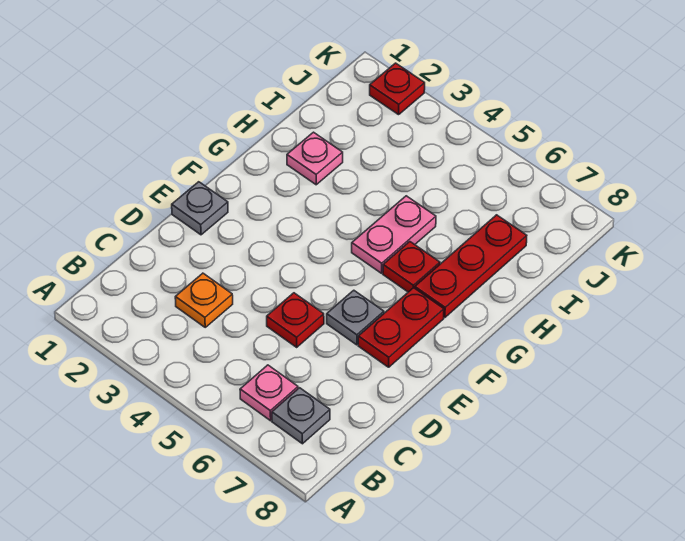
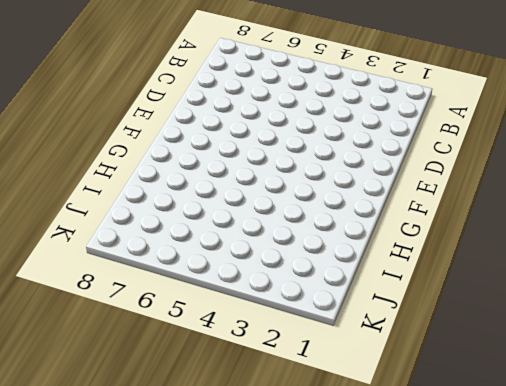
none -> pink 1x1 plate [240,365,298,421]
none -> grey 1x1 plate [272,388,330,444]
none -> orange 1x1 plate [175,273,233,327]

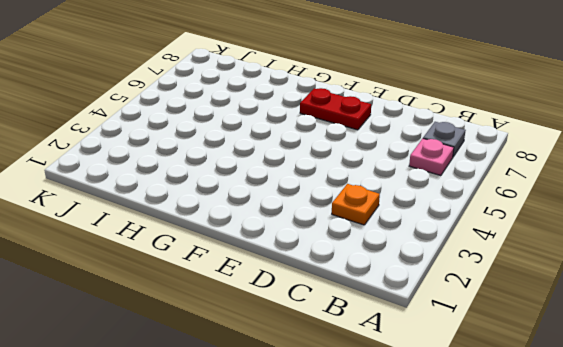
none -> red 1x1 plate [267,293,324,347]
none -> grey 1x1 plate [172,182,228,235]
none -> grey 1x1 plate [327,290,384,345]

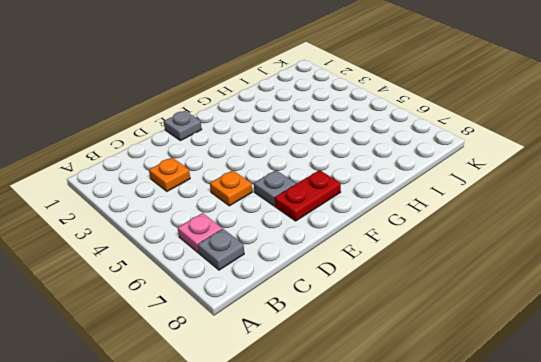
orange 1x1 plate [210,170,252,206] -> red 1x1 plate [267,293,324,347]
none -> pink 1x2 plate [352,196,436,273]
none -> red 1x1 plate [383,242,440,292]
none -> red 1x3 plate [415,215,527,317]

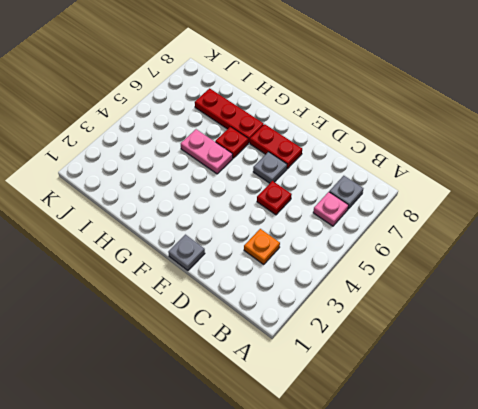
none -> pink 1x1 plate [287,132,343,185]
none -> red 1x1 plate [370,63,425,115]

